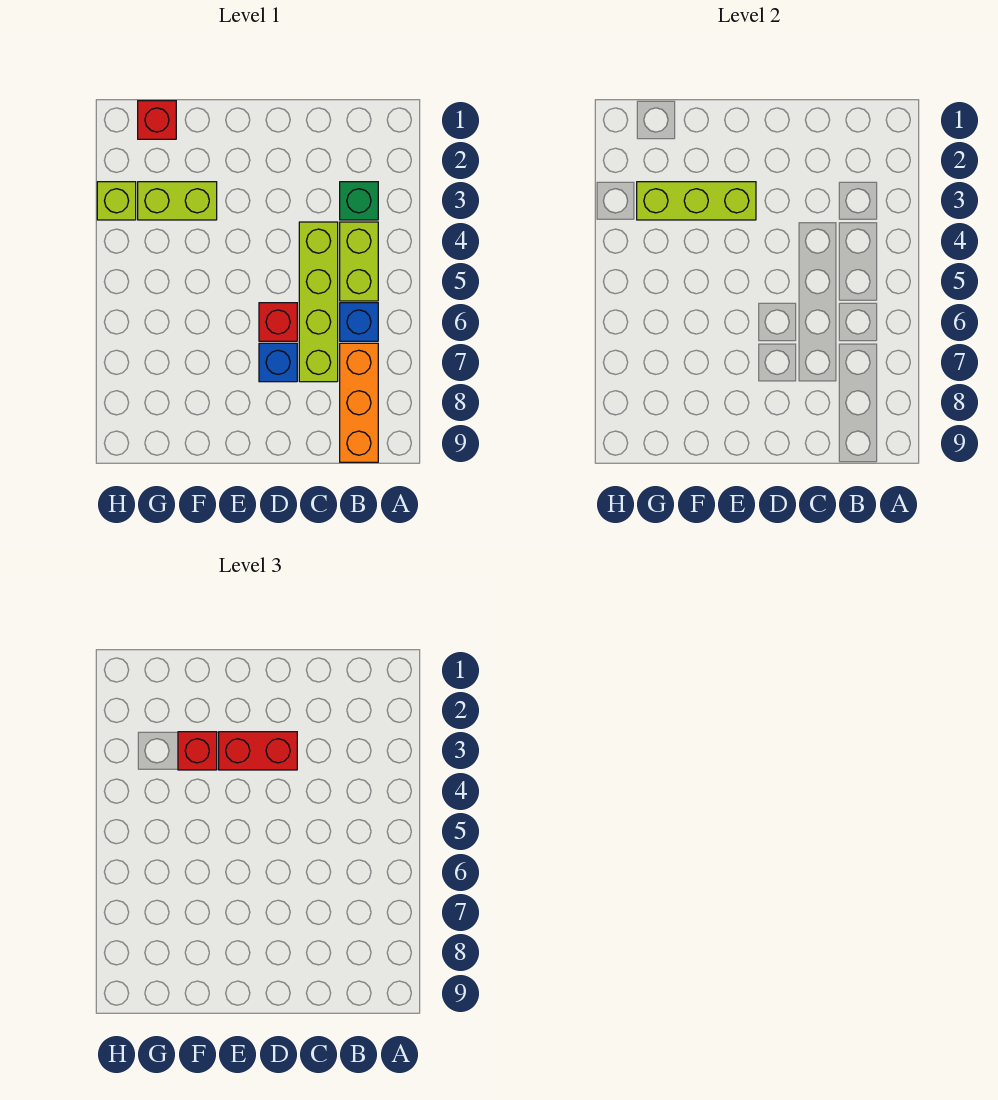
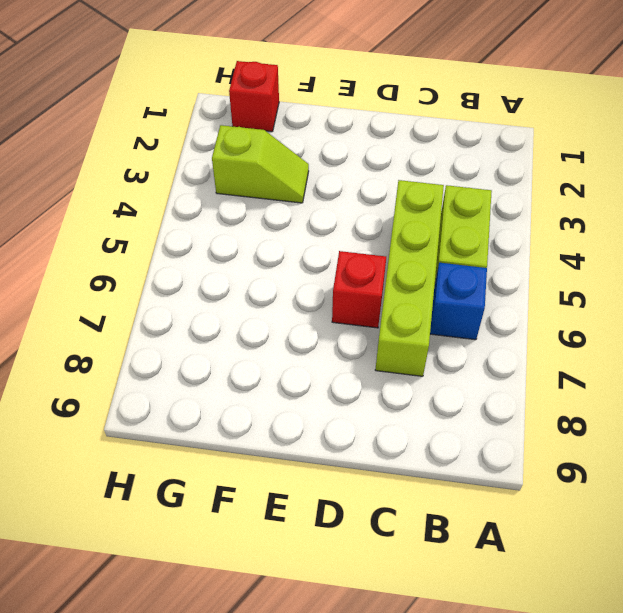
lime 1x2 slope [212,125,309,203] -> lime 1x2 brick [138,182,217,220]
none -> green 1x1 brick [340,182,378,220]
none -> orange 1x3 brick [340,343,378,462]
none -> blue 1x1 brick [259,343,297,382]

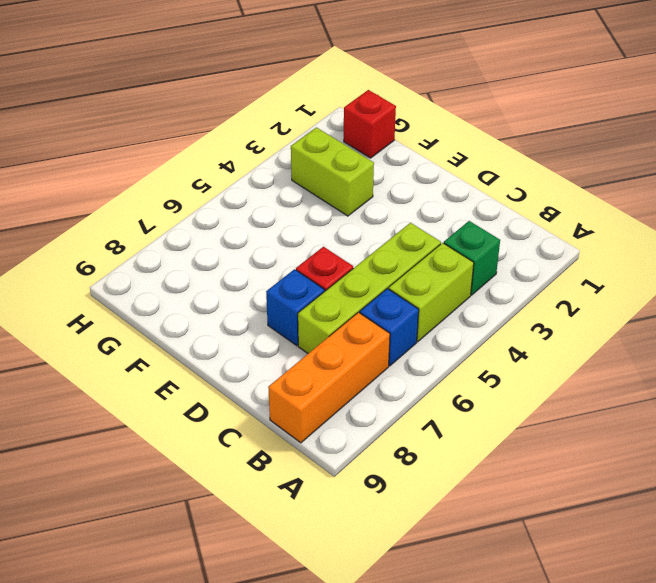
none -> lime 1x1 brick [97,182,136,220]
none -> lime 1x3 brick [637,182,756,220]
none -> red 1x2 brick [219,732,297,770]

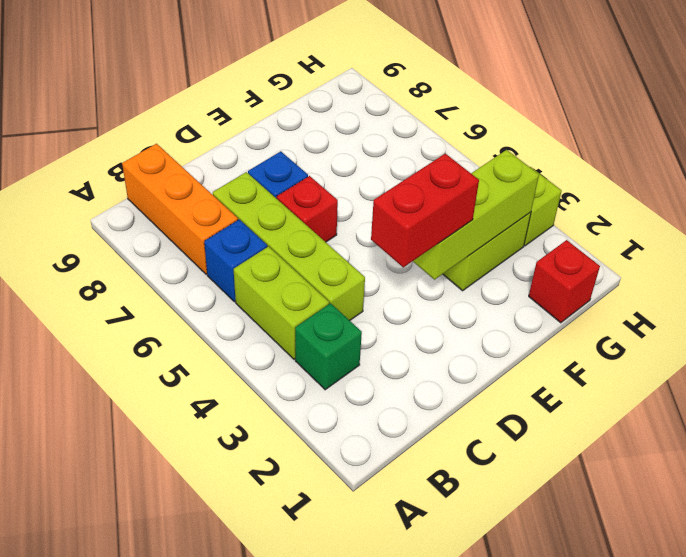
none -> red 1x1 brick [178,732,217,770]

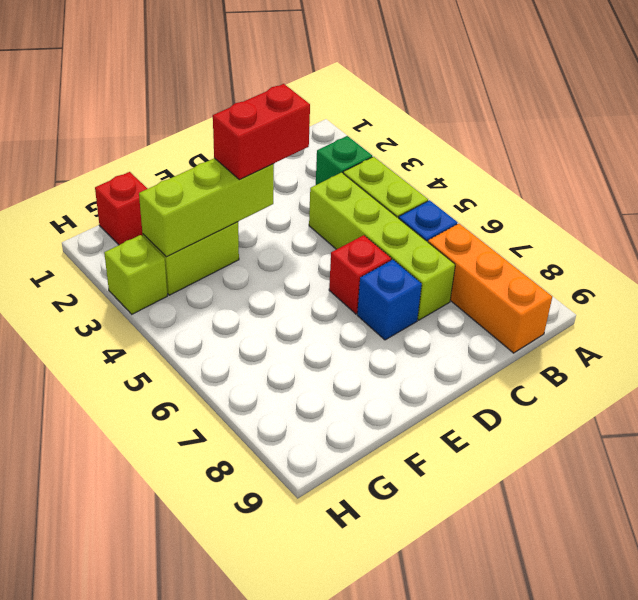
none -> red 1x1 brick [178,732,217,770]

